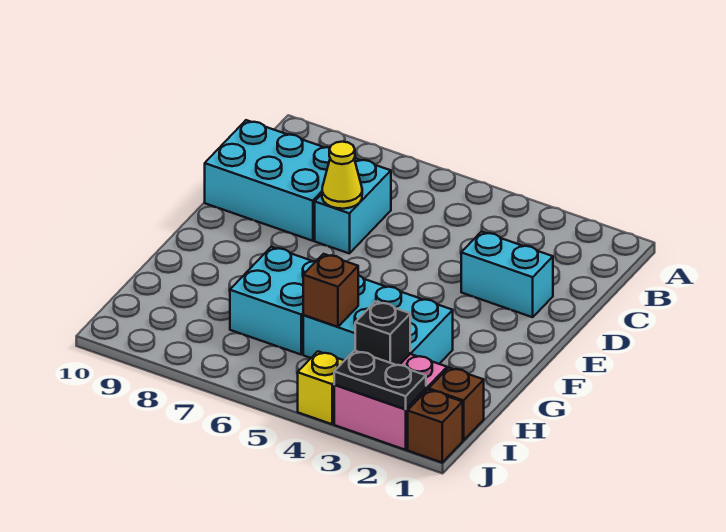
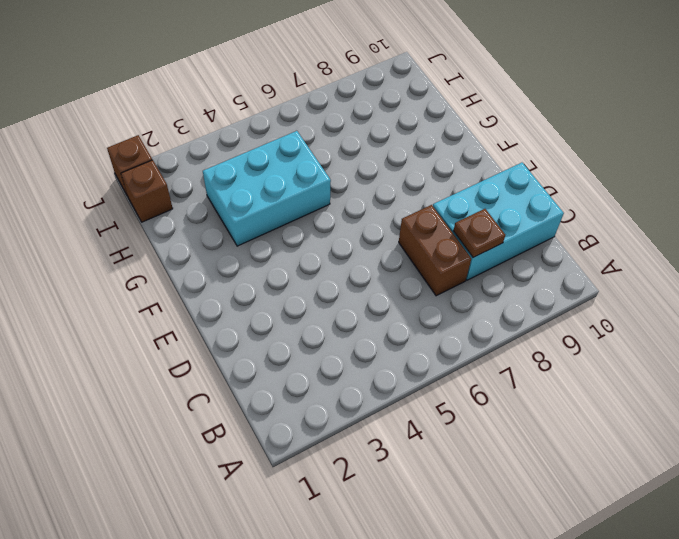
brown 1x2 brick [399,205,471,296] -> cyan 1x2 brick [315,158,391,254]
brown 1x1 plate [453,209,505,257] -> none
none -> cyan 1x2 brick [461,231,553,317]
none -> cyan 2x2 brick [230,247,316,354]
none -> pink 2x2 brick [334,354,447,450]

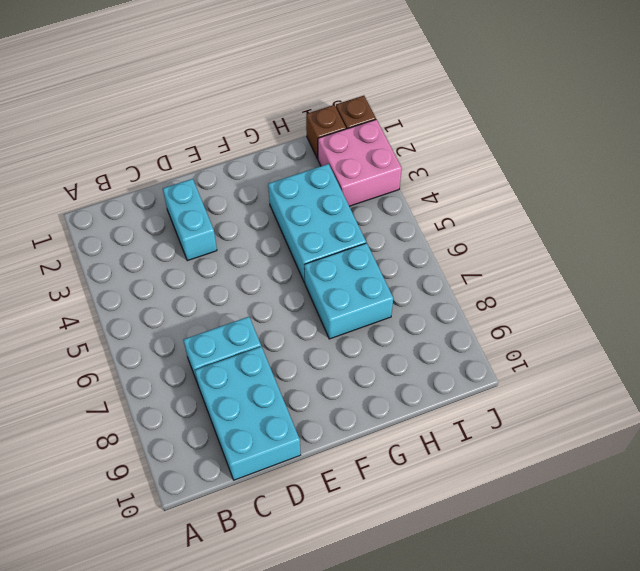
none -> yellow 1x1 brick [298,351,345,424]
none -> yellow 1x1 cone [322,142,362,209]
none -> brown 1x1 brick [303,254,358,327]

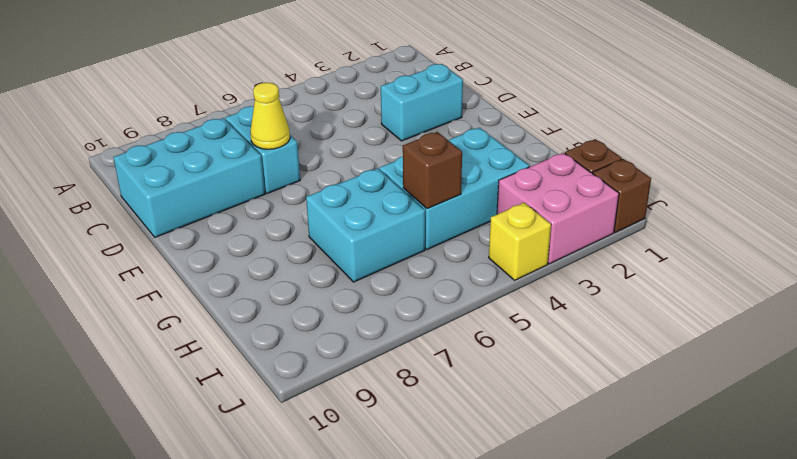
none -> black 1x1 brick [355,301,410,365]
none -> black 1x2 plate [334,351,426,409]

